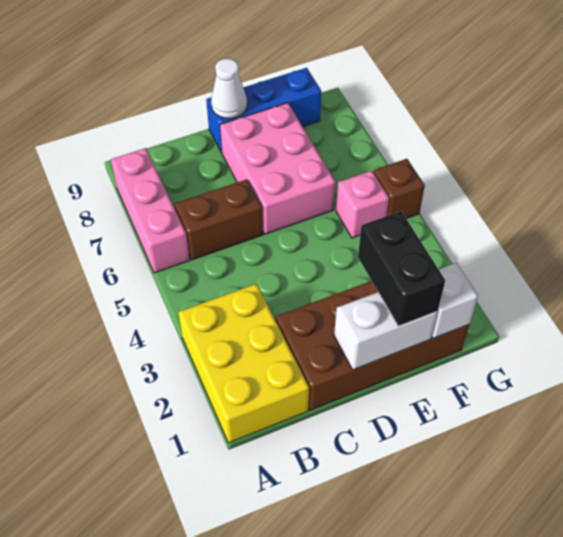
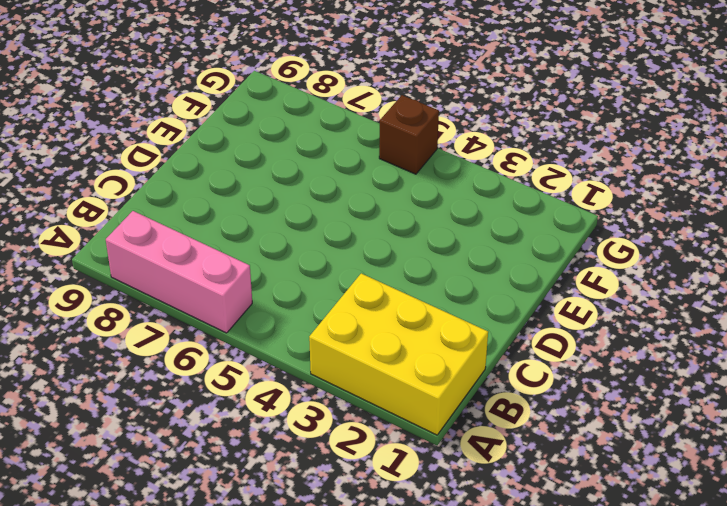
none -> brown 1x2 brick [175,179,263,260]
none -> brown 2x4 brick [276,281,469,410]
none -> pink 2x3 brick [220,103,335,234]

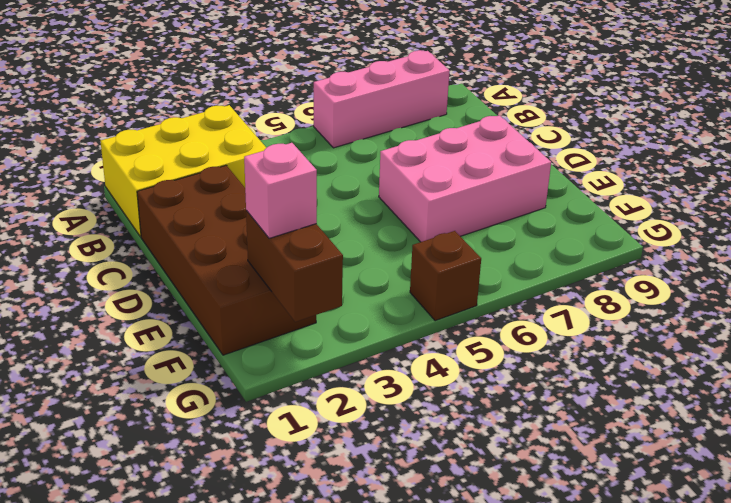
brown 1x2 brick [246,210,343,322] -> brown 1x2 brick moved to [175,179,263,260]
pink 1x1 brick [244,143,317,238] -> pink 1x1 brick moved to [336,171,389,238]
none -> blue 1x3 brick [206,68,321,153]
none -> white 1x2 brick [334,292,438,370]
none -> white 1x1 cone [211,59,247,119]

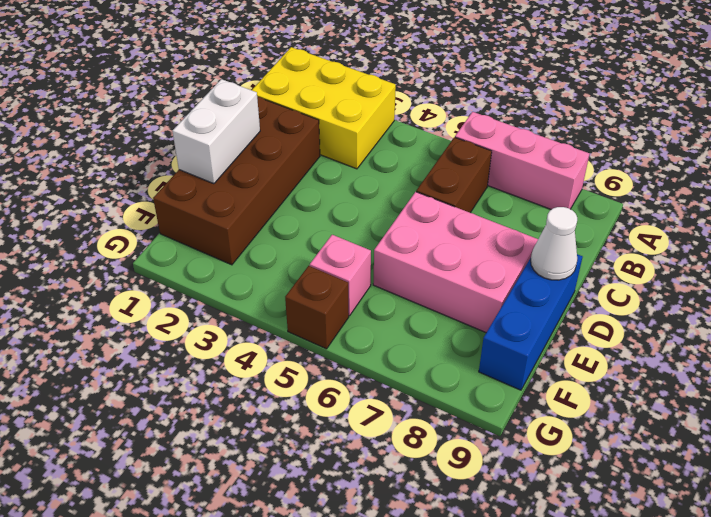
none -> white 1x1 brick [432,263,478,338]
none -> black 1x2 brick [358,211,445,326]

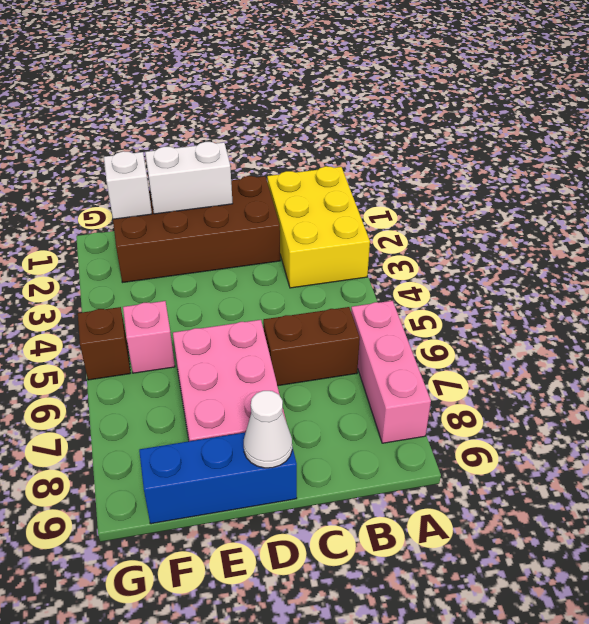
none -> black 1x2 brick [358,211,445,326]

